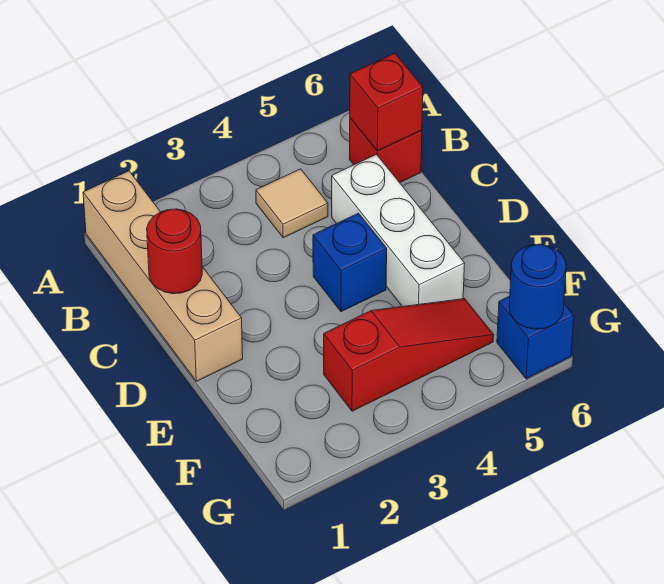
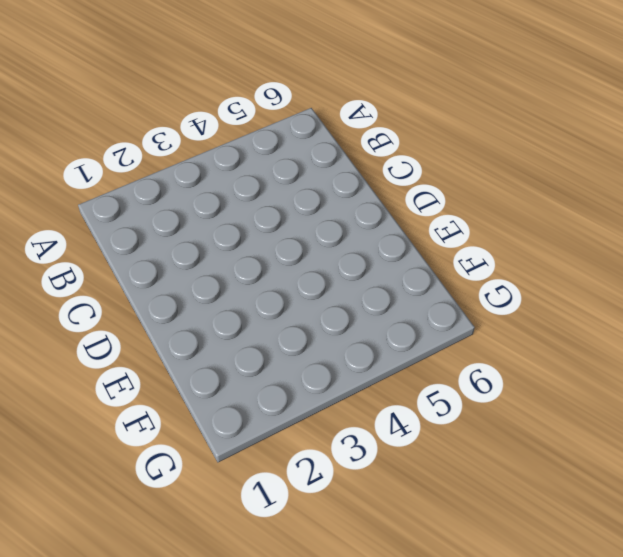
none -> tan 1x4 brick [83,171,243,381]
none -> tan 1x1 tile [256,169,328,238]

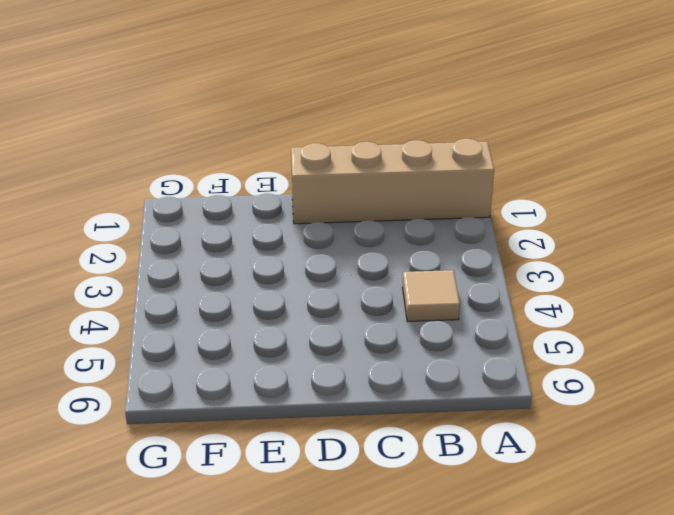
none -> red 1x1 brick [350,118,422,183]
none -> white 1x3 brick [332,154,465,307]

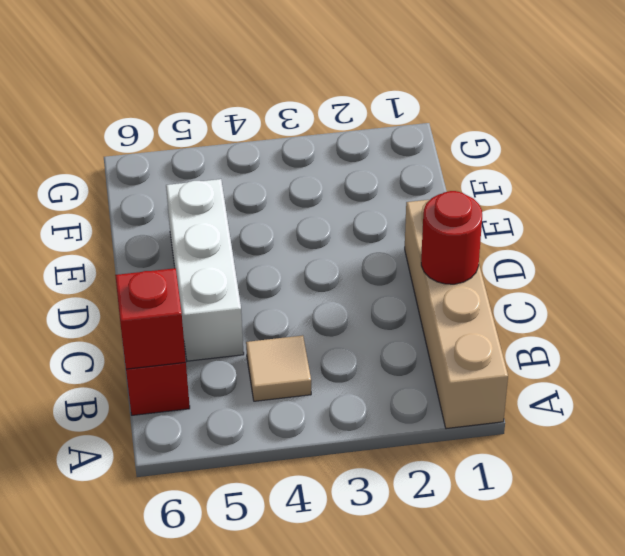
none -> blue 1x1 brick [313,213,387,312]
none -> red 1x3 slope [324,299,494,411]

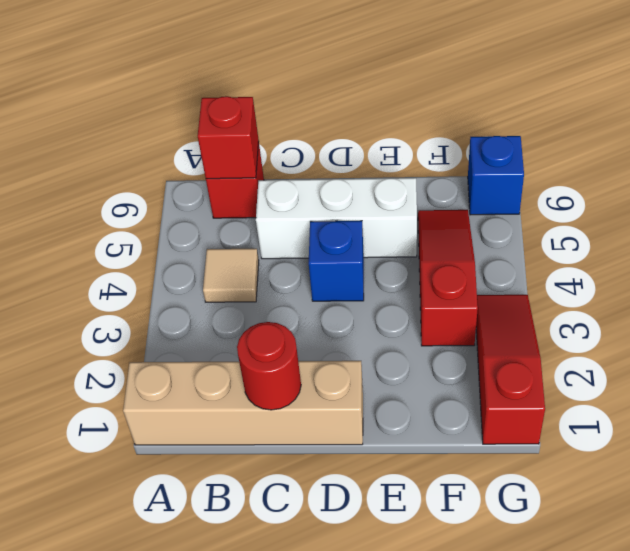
red 1x3 slope [476,295,545,444] -> none
none -> blue 1x1 round brick [509,244,566,329]

